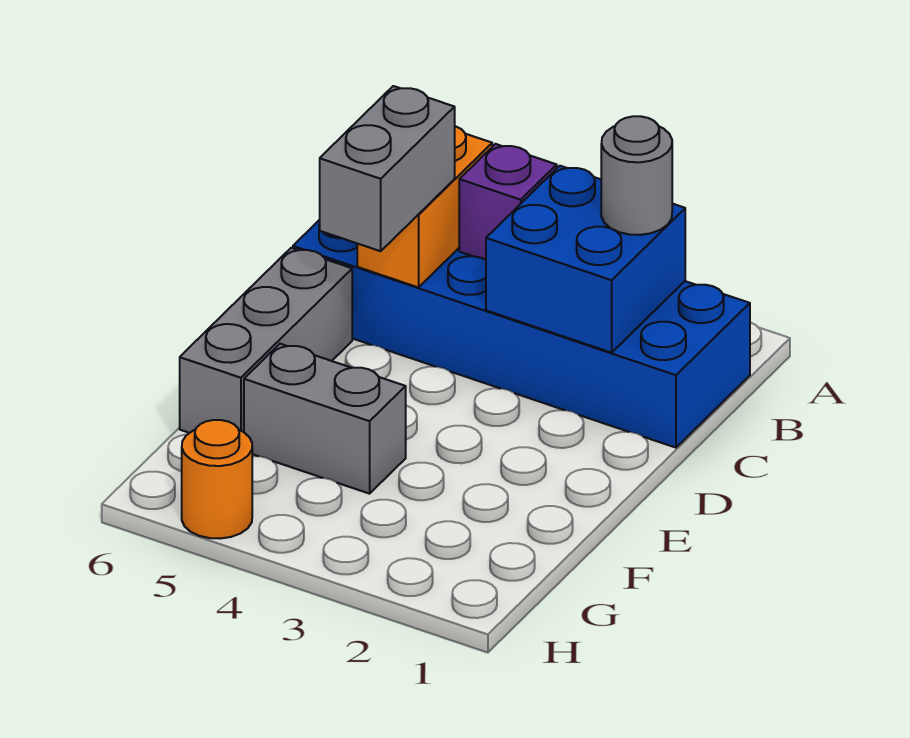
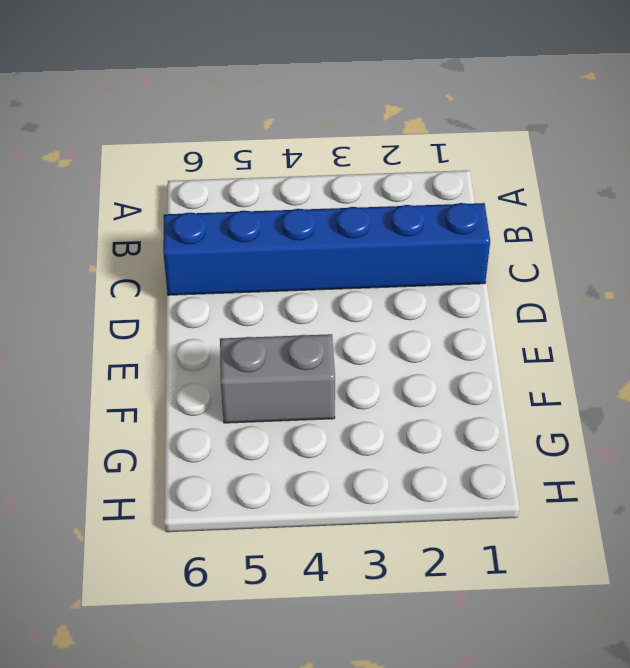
blue 1x6 brick [163,203,490,295] -> blue 2x6 brick [293,220,750,448]
none -> grey 1x3 brick [180,248,352,433]
none -> orange 1x1 round brick [182,420,252,539]

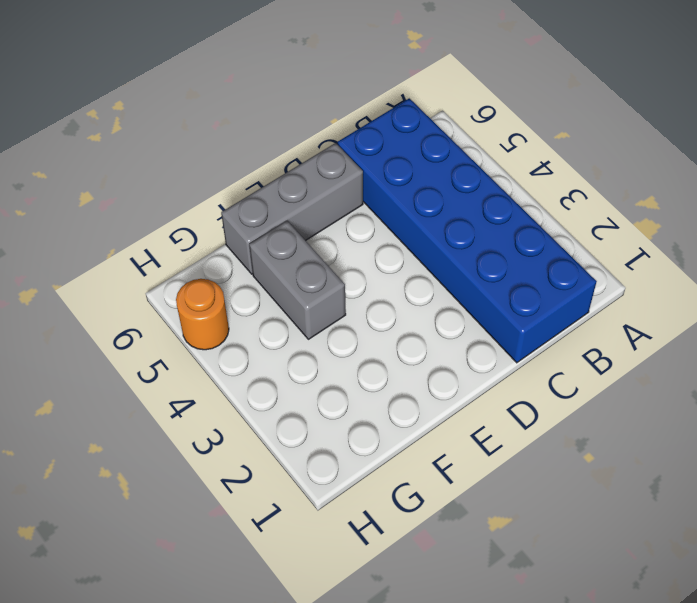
none -> blue 2x2 brick [486,166,685,353]
none -> purple 1x1 brick [459,144,557,260]

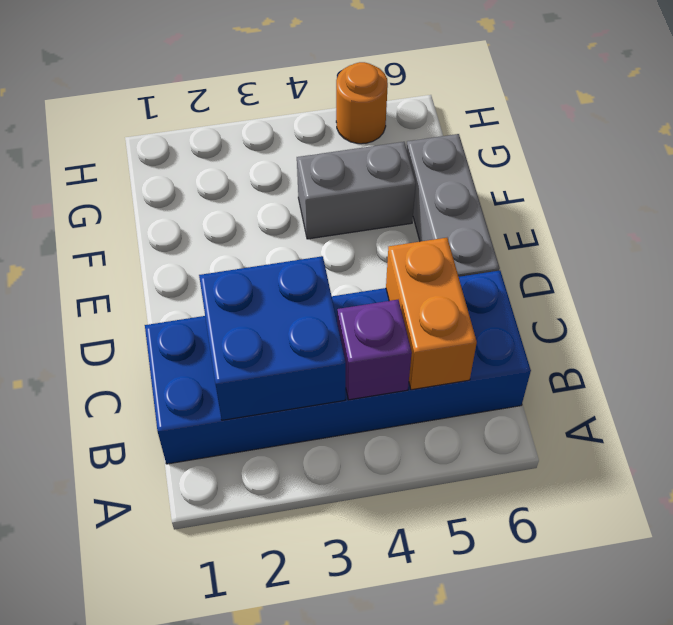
none -> grey 1x1 round brick [601,116,672,235]
none -> grey 1x2 brick [320,86,455,251]

